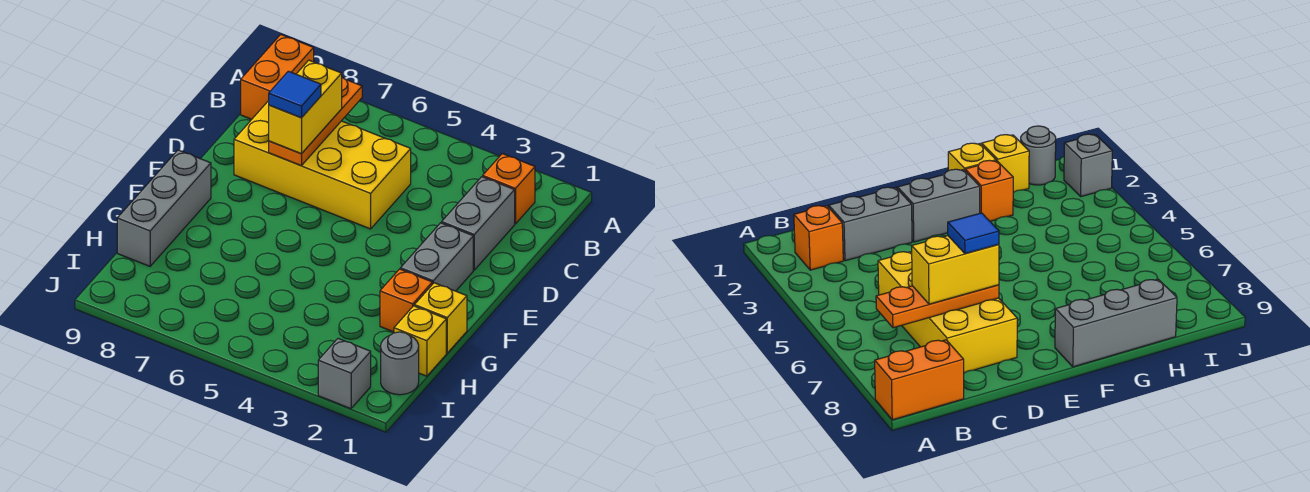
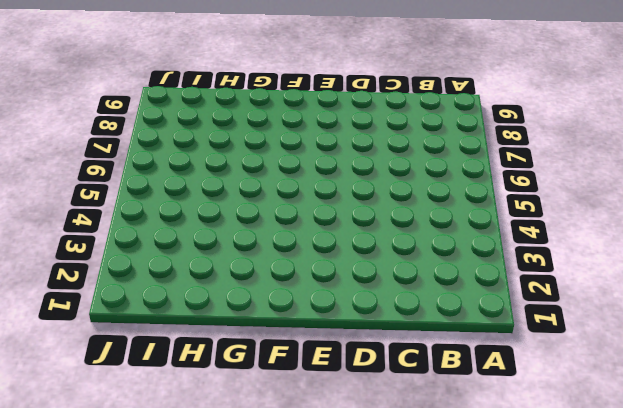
none -> orange 1x2 brick [241,35,314,119]
none -> orange 1x1 brick [483,154,535,224]
none -> grey 1x2 brick [442,177,515,270]

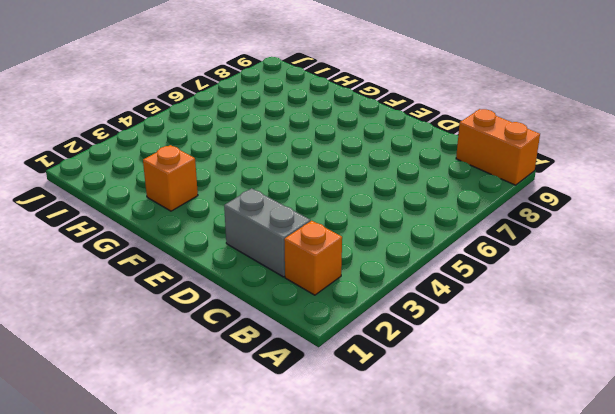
none -> yellow 2x4 brick [234,101,411,229]
none -> grey 1x2 brick [400,223,473,291]
none -> grey 1x3 brick [117,150,211,266]

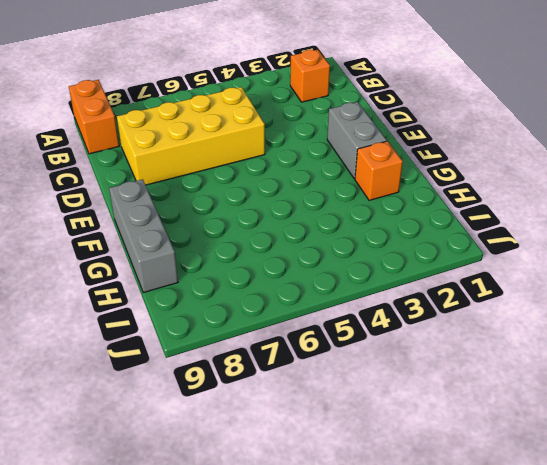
none -> grey 1x2 brick [442,177,515,270]
none -> yellow 1x1 brick [414,283,467,353]
none -> yellow 1x1 brick [394,306,446,376]

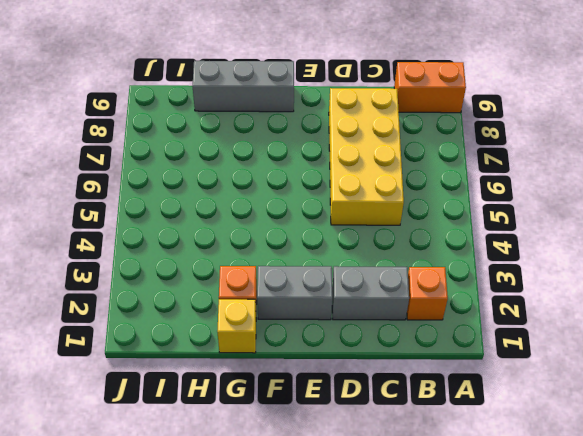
none -> yellow 1x1 brick [394,306,446,376]
none -> grey 1x1 round brick [381,332,419,395]
none -> grey 1x1 brick [318,338,371,409]

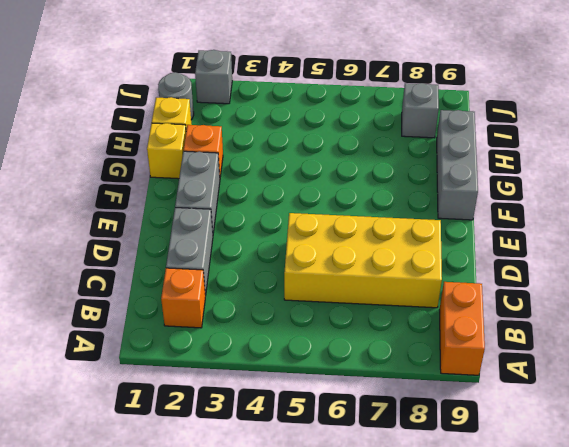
grey 1x1 brick [402,83,439,138] -> none
none -> orange 1x3 plate [269,77,362,166]
none -> yellow 1x2 brick [269,60,342,154]
none -> blue 1x1 tile [269,71,321,118]

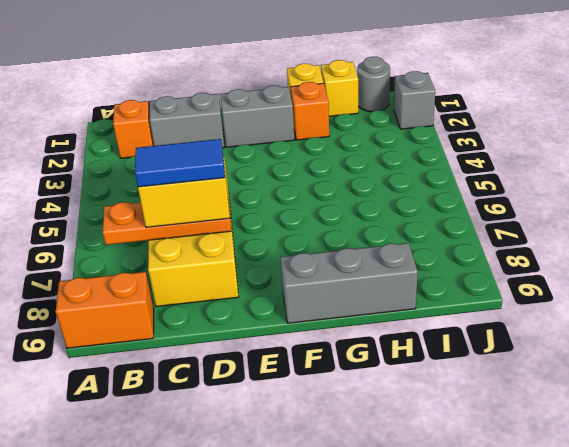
blue 1x2 tile [135,139,225,187] -> blue 1x1 tile [269,71,321,118]

